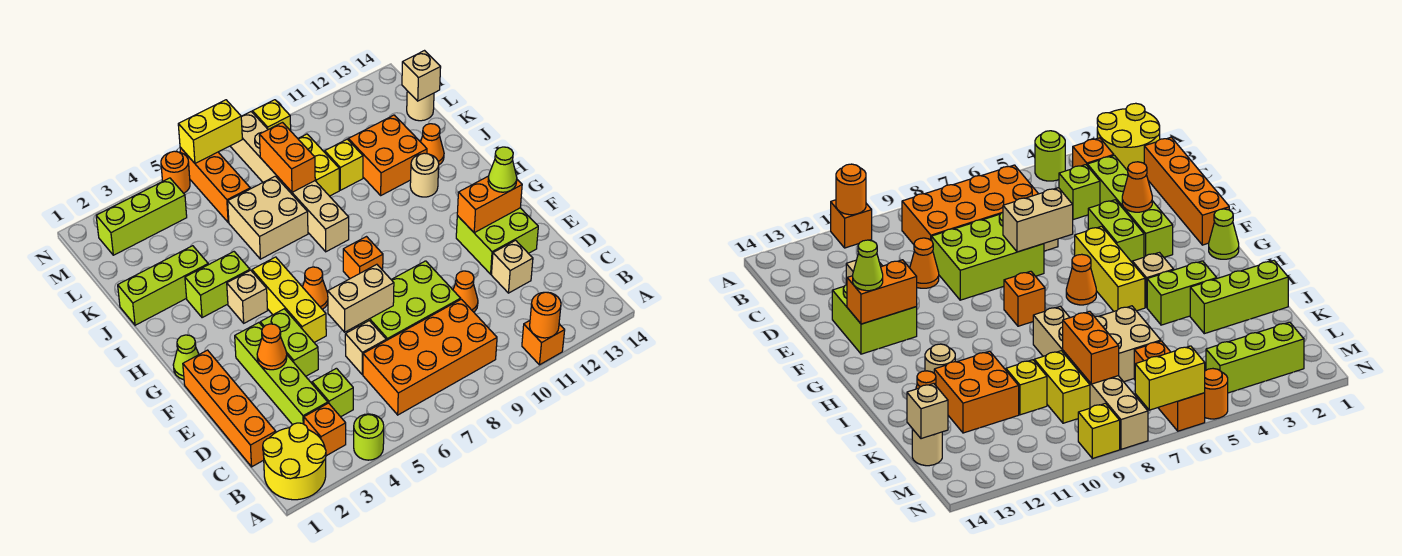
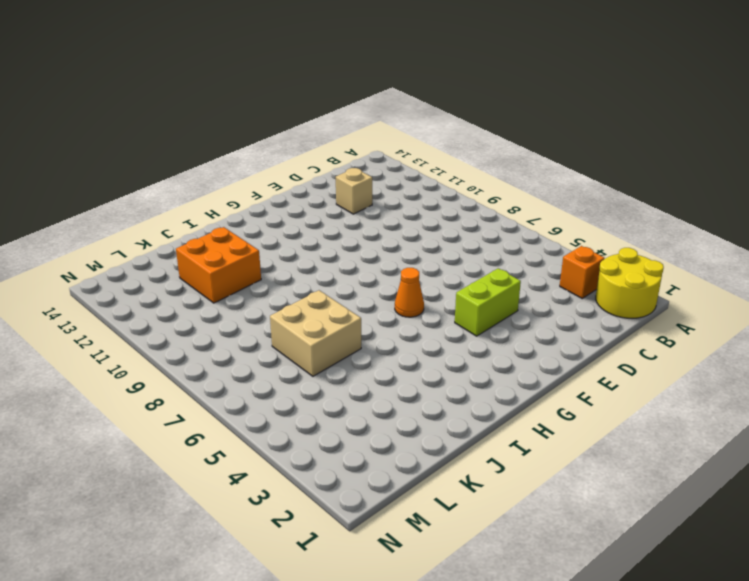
none -> lime 1x1 round brick [354,414,384,460]
none -> orange 1x1 brick [522,321,565,365]
none -> orange 2x4 brick [363,299,497,415]
none -> orange 1x4 brick [183,350,276,467]

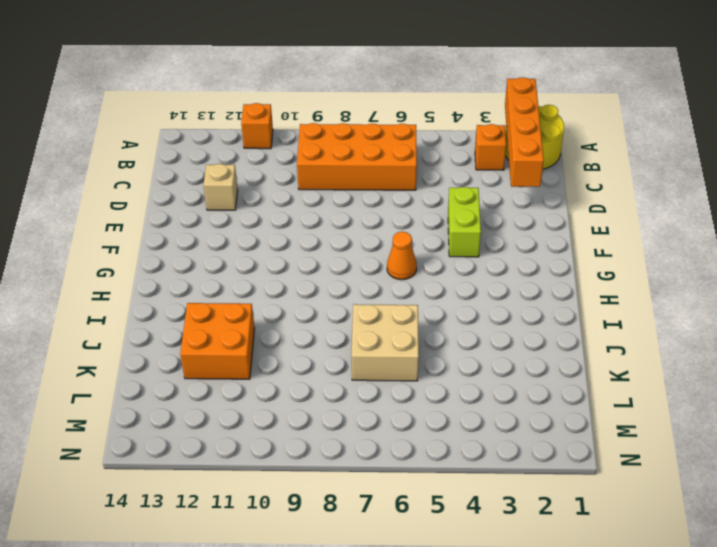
orange 1x4 brick [505,77,544,187] -> orange 1x4 brick moved to [183,350,276,467]
none -> lime 1x1 round brick [354,414,384,460]
none -> lime 1x4 brick [235,323,328,425]
none -> lime 1x1 brick [312,368,353,417]
none -> tan 1x1 brick [345,321,386,375]

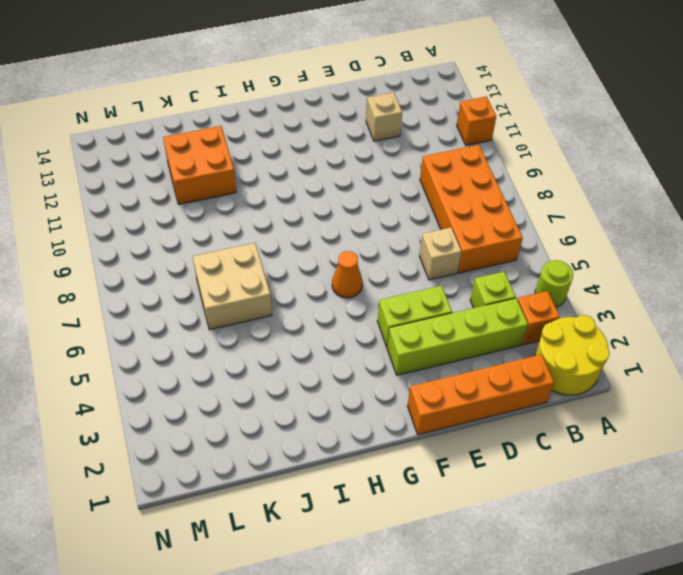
none -> lime 2x3 brick [356,261,461,340]
none -> orange 1x1 cone [453,271,478,312]
none -> lime 2x2 brick [456,208,538,274]
none -> yellow 1x3 brick [252,257,326,342]

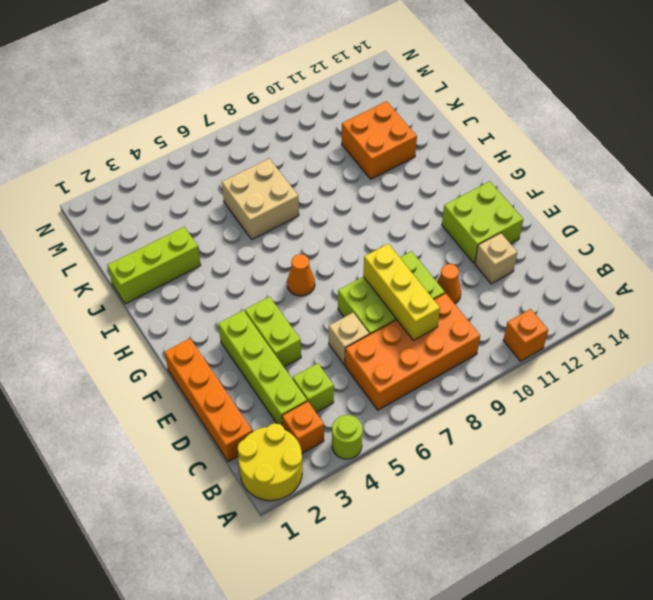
yellow 1x3 brick [363,244,440,340] -> yellow 1x3 brick moved to [252,257,326,342]
none -> lime 1x1 cone [173,335,199,380]
none -> orange 1x1 brick [343,237,383,279]
none -> tan 1x1 brick [227,270,268,323]
none -> lime 1x2 brick [185,252,250,318]

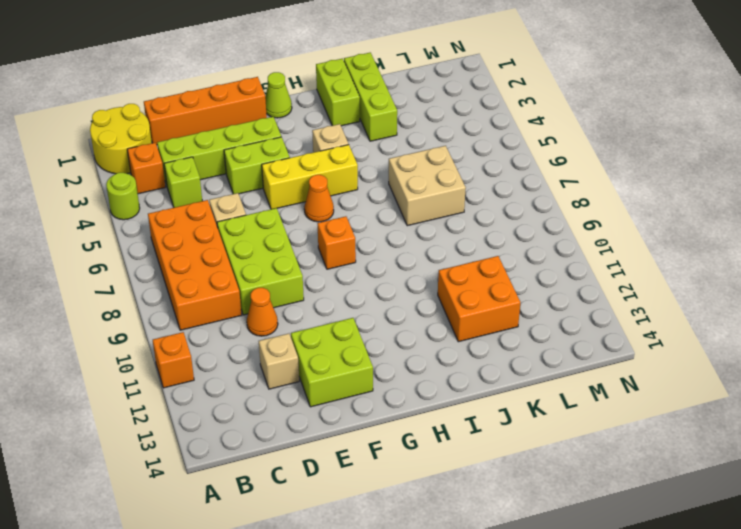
lime 1x2 brick [316,59,360,126] -> lime 1x2 brick moved to [185,252,250,318]
none -> tan 1x6 brick [230,112,349,252]
none -> tan 1x1 round brick [410,153,439,197]
none -> orange 1x1 cone [421,124,444,165]
none -> yellow 1x2 brick [298,134,339,196]

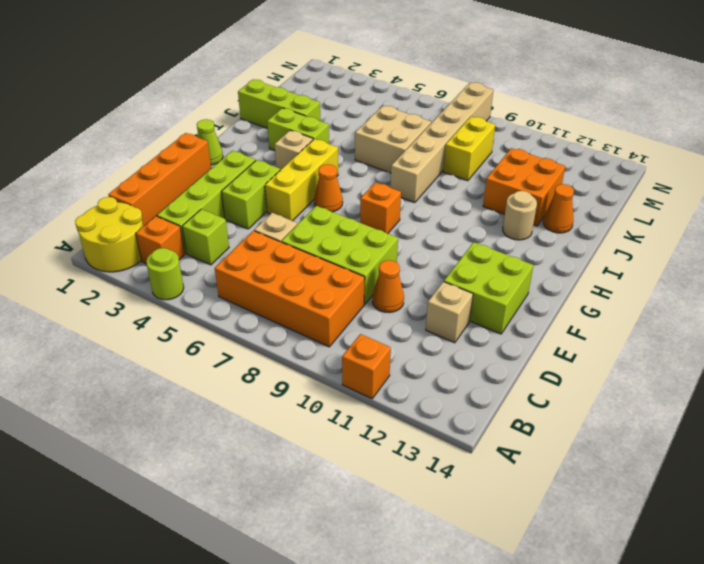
none -> yellow 1x1 brick [325,139,363,190]
none -> orange 1x3 brick [180,147,250,222]
none -> tan 1x1 round brick [407,91,434,121]
none -> lime 1x3 brick [96,178,187,255]

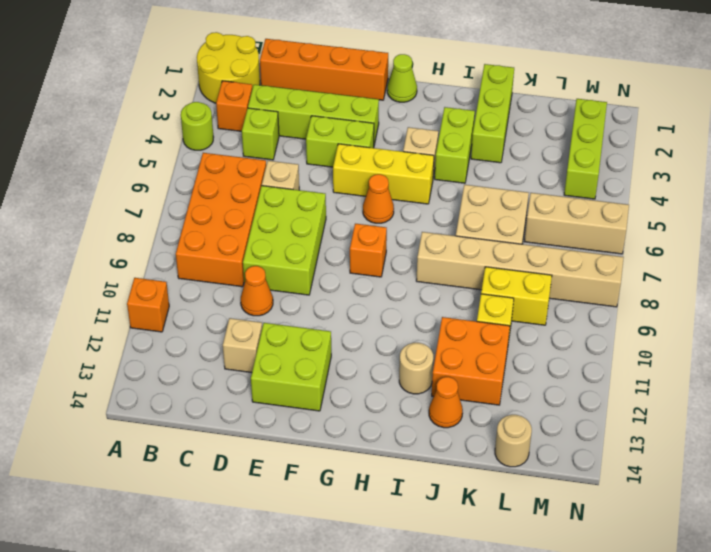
tan 1x3 brick [524,193,629,254] -> orange 1x3 brick [180,147,250,222]
none -> orange 1x1 round brick [161,151,190,193]
none -> yellow 1x1 brick [253,100,291,131]
none -> orange 1x1 round brick [530,292,561,338]
none -> orange 1x1 cone [257,324,287,370]

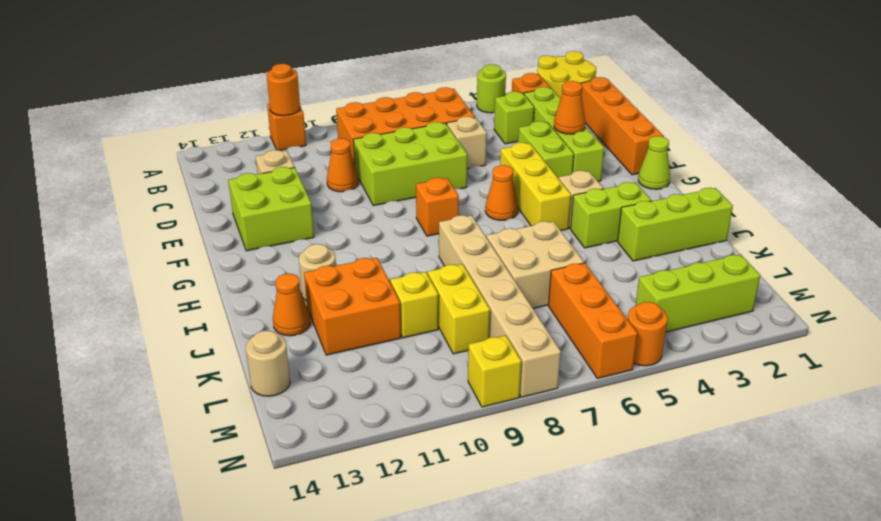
none -> tan 1x2 brick [328,264,394,332]
none -> orange 1x2 brick [457,176,522,233]
none -> orange 1x2 brick [259,123,315,192]
none -> tan 1x1 brick [402,51,441,101]

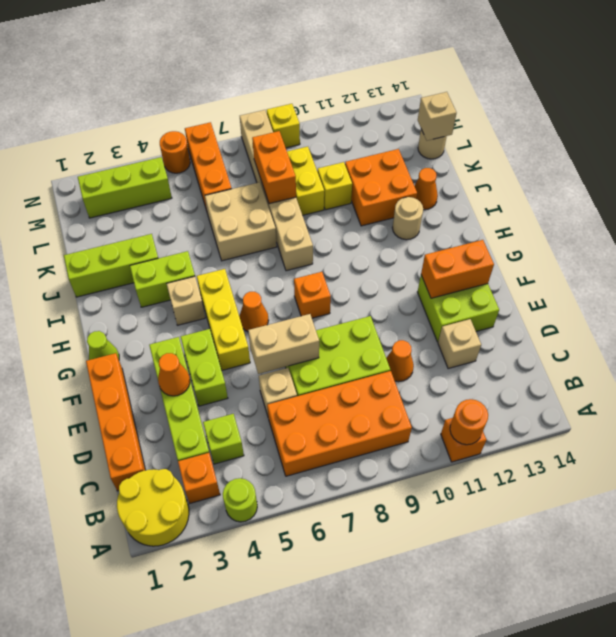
none -> yellow 1x2 brick [178,100,242,163]
none -> lime 1x1 cone [488,147,517,192]

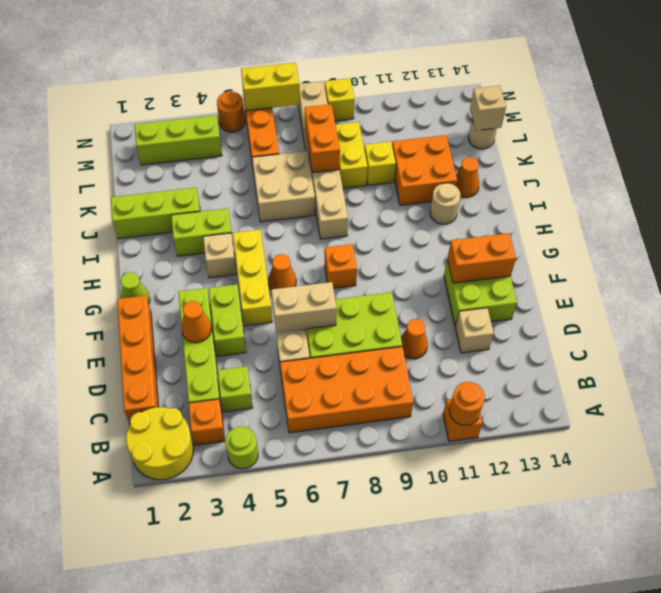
none -> lime 1x1 cone [488,147,517,192]

